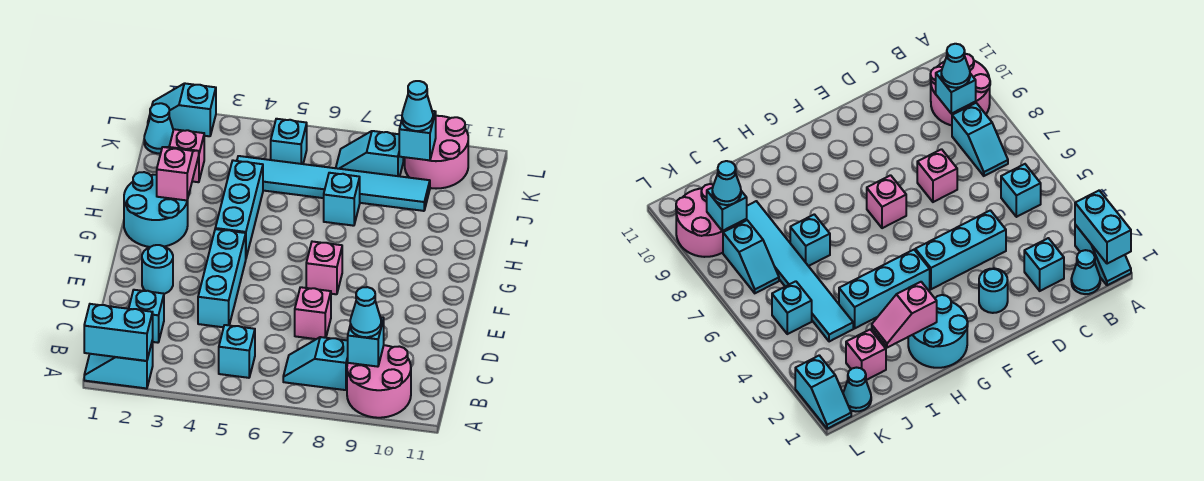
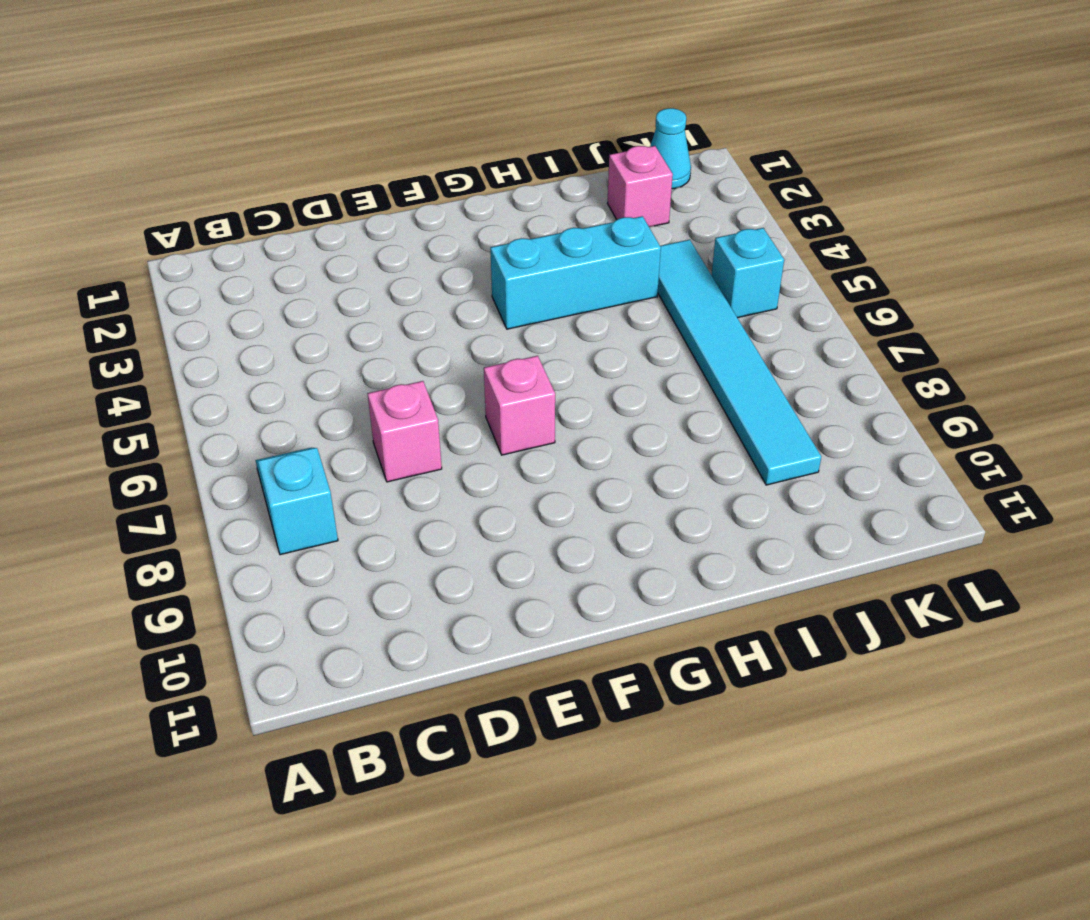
none -> cyan 1x2 slope [84,340,153,388]
none -> pink 2x2 round brick [347,345,411,418]
none -> cyan 1x1 cone [1071,250,1100,294]

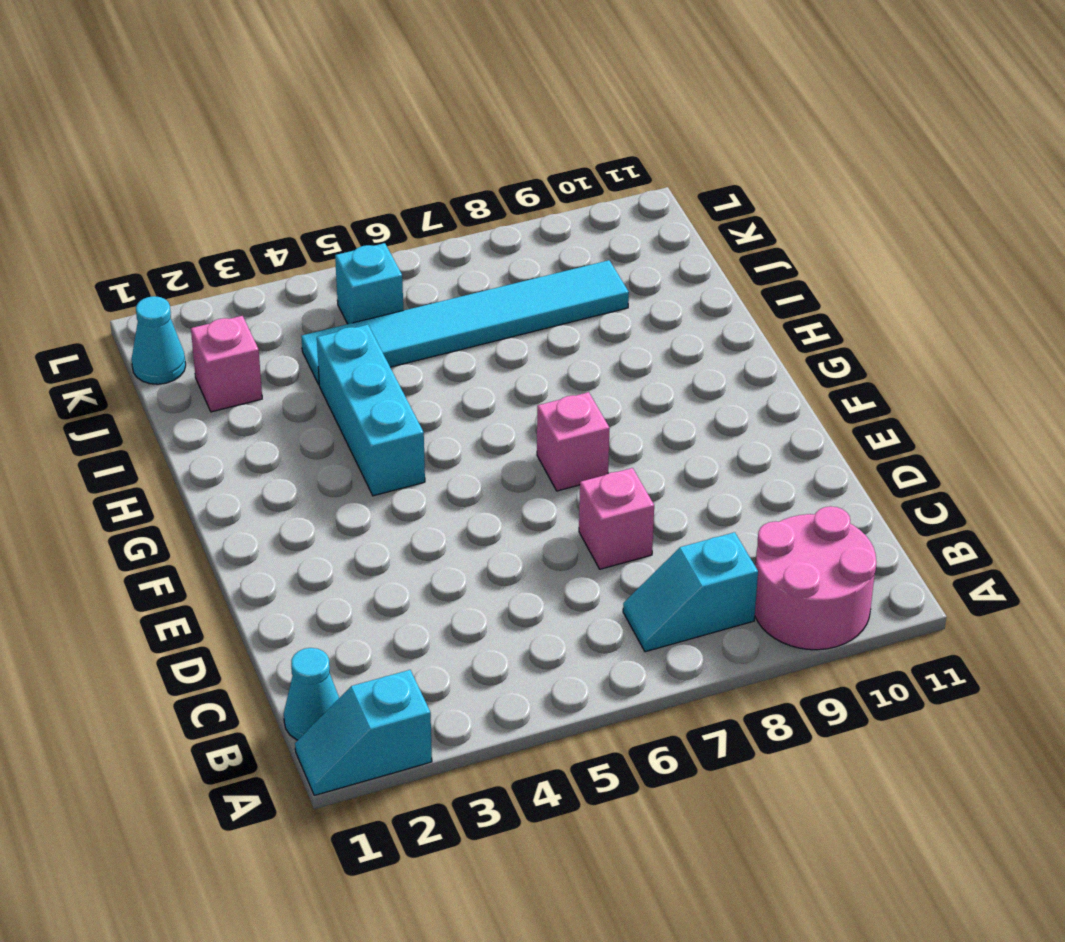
none -> cyan 1x1 brick [219,325,255,378]
none -> cyan 1x1 brick [129,290,164,343]
none -> cyan 1x3 brick [198,229,246,327]

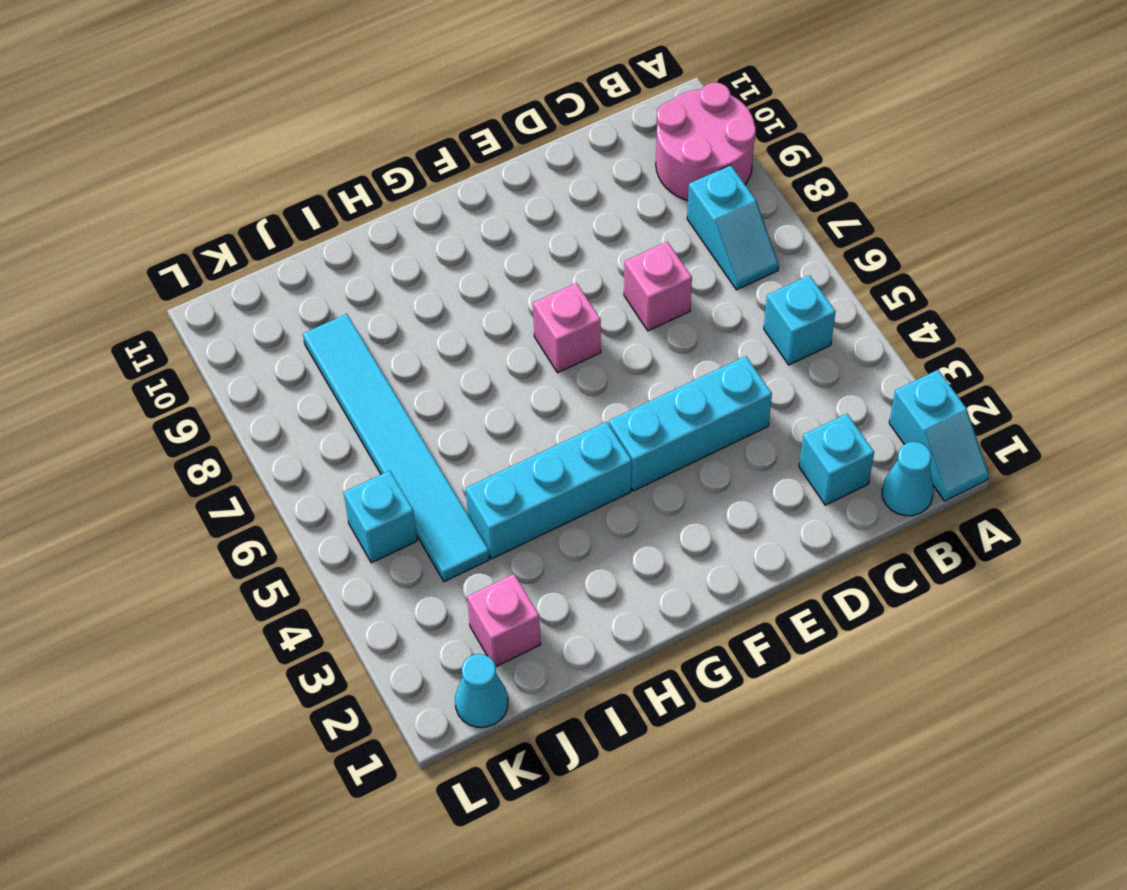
none -> cyan 1x1 round brick [142,245,173,294]
none -> cyan 2x2 round brick [124,172,188,247]
none -> cyan 1x1 brick [324,173,360,226]

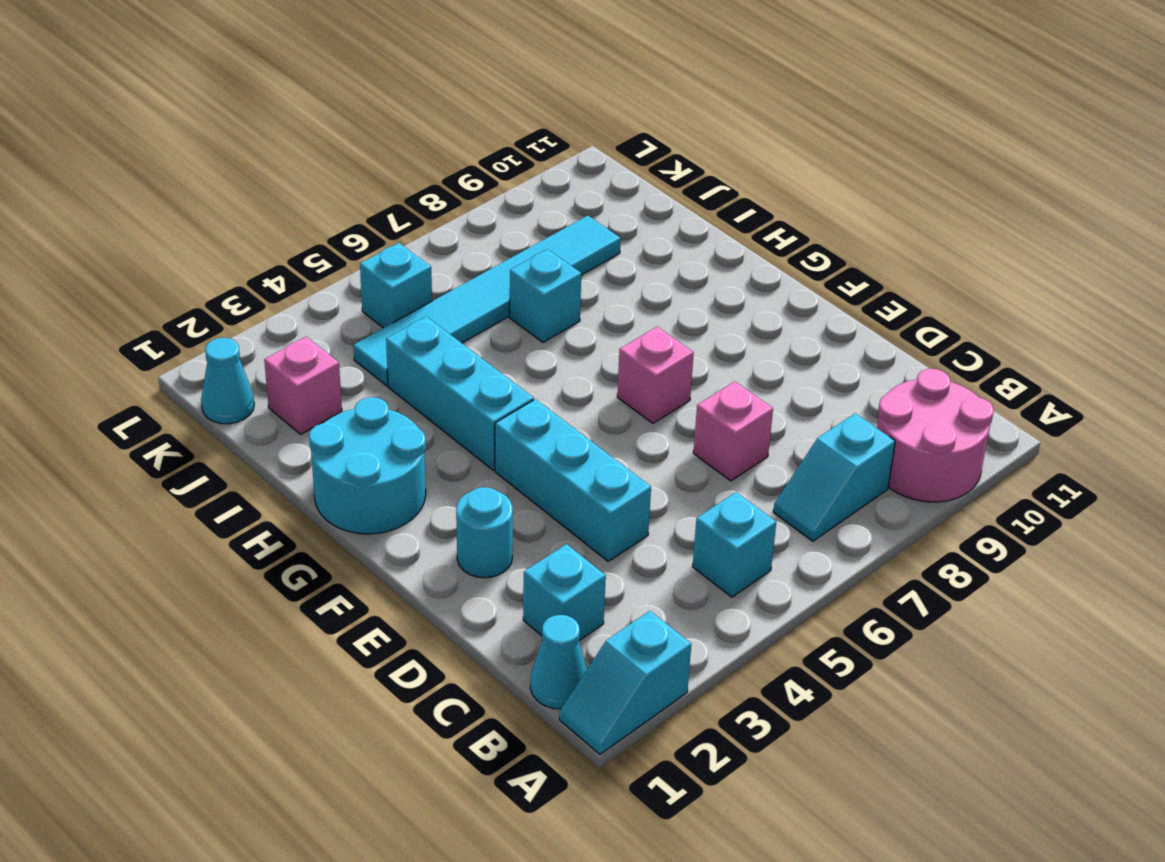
none -> cyan 1x2 slope [336,131,403,176]
none -> pink 2x2 round brick [405,116,468,189]
none -> cyan 1x2 slope [148,83,216,136]

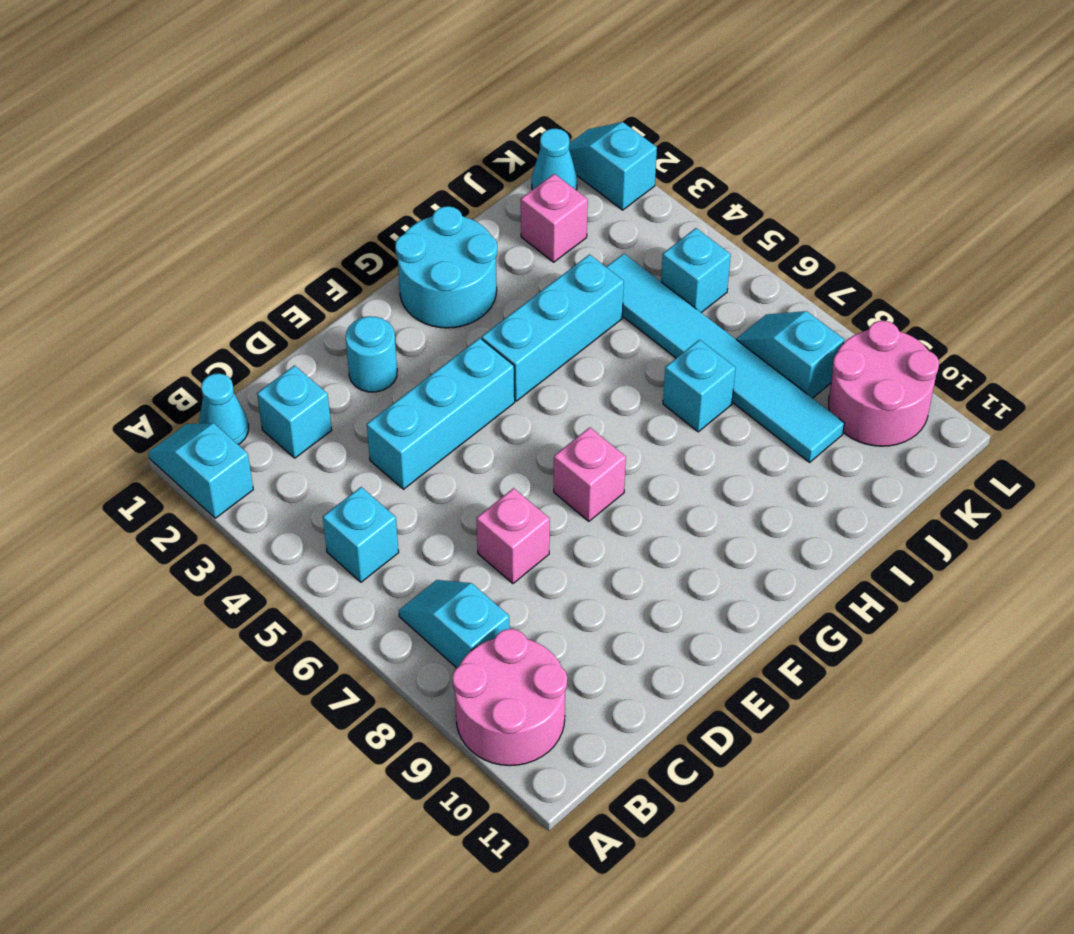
none -> cyan 1x2 brick [84,304,153,361]
none -> cyan 1x1 brick [348,317,384,367]
none -> pink 1x2 slope [157,147,199,200]

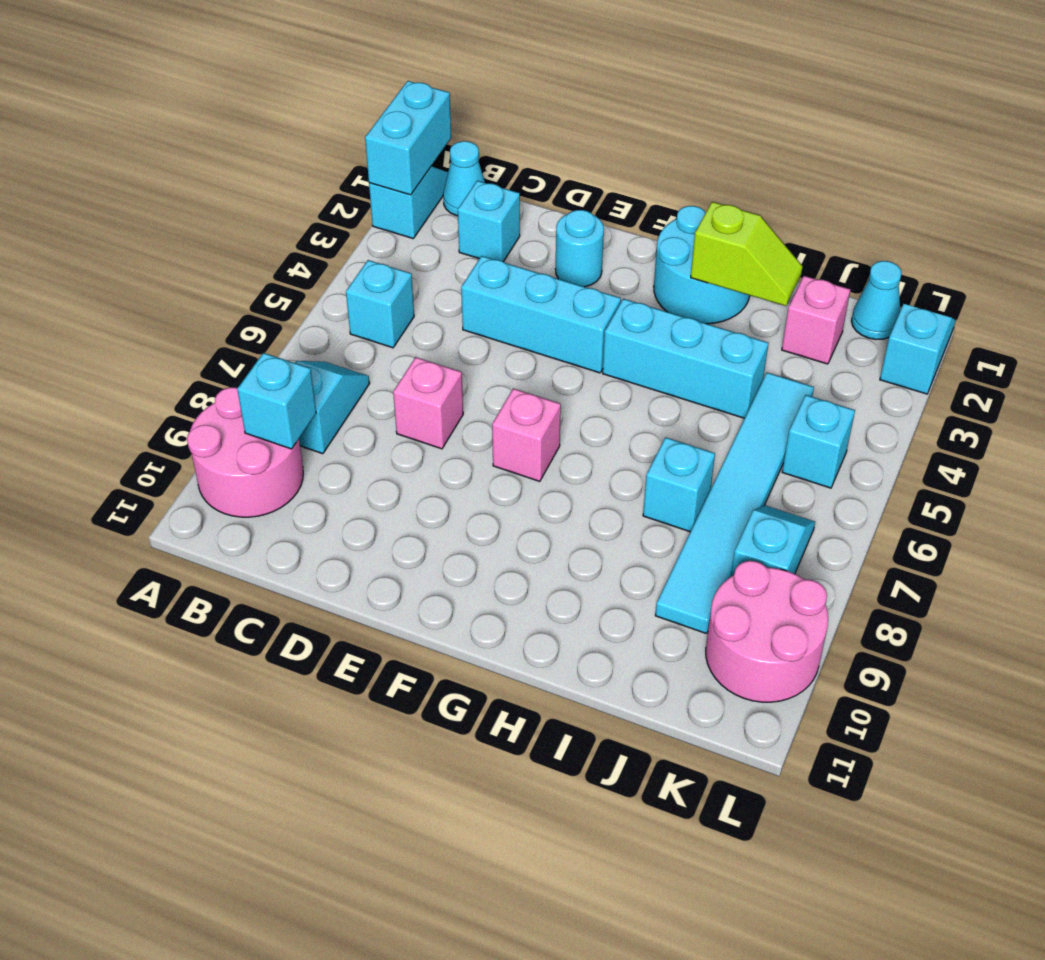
lime 1x2 slope [691,202,803,306] -> pink 1x2 slope [157,147,199,200]
none -> cyan 1x1 brick [399,111,436,160]
none -> cyan 1x1 cone [350,287,381,337]
none -> cyan 1x1 cone [402,81,433,131]

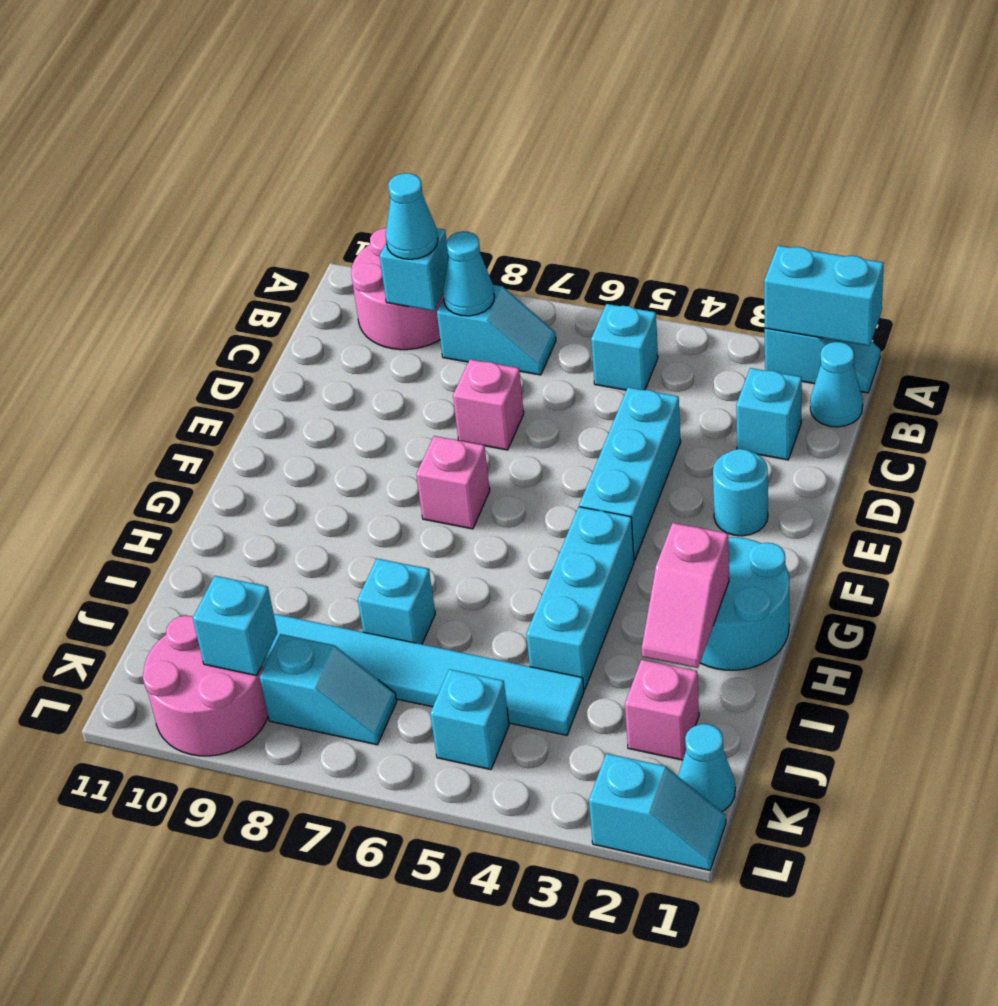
cyan 1x1 cone [443,231,495,316] -> cyan 1x1 cone moved to [402,81,433,131]

